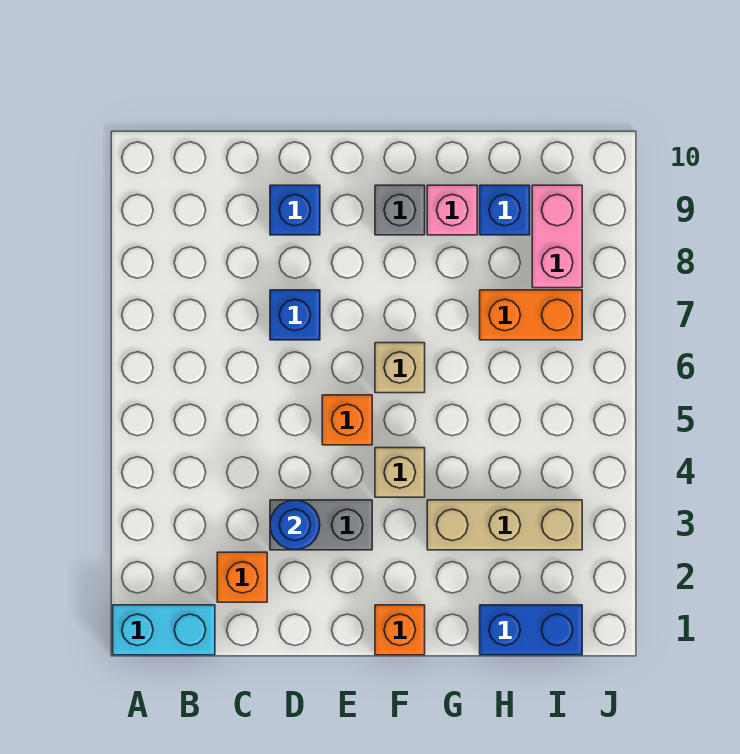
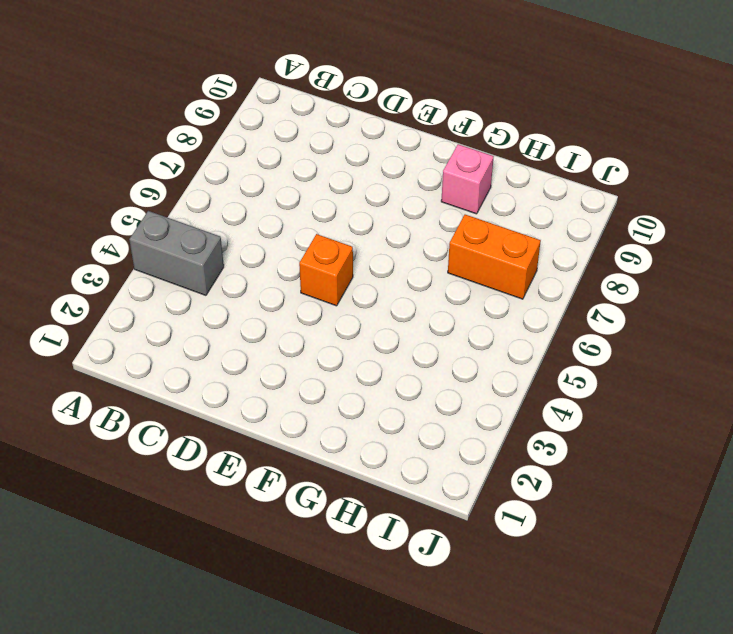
grey 1x2 brick [129,211,224,295] -> grey 1x2 brick moved to [270,500,372,550]
none -> cyan 1x2 brick [113,605,215,655]
none -> orange 1x1 brick [217,552,267,602]
none -> blue 1x1 brick [270,290,320,340]

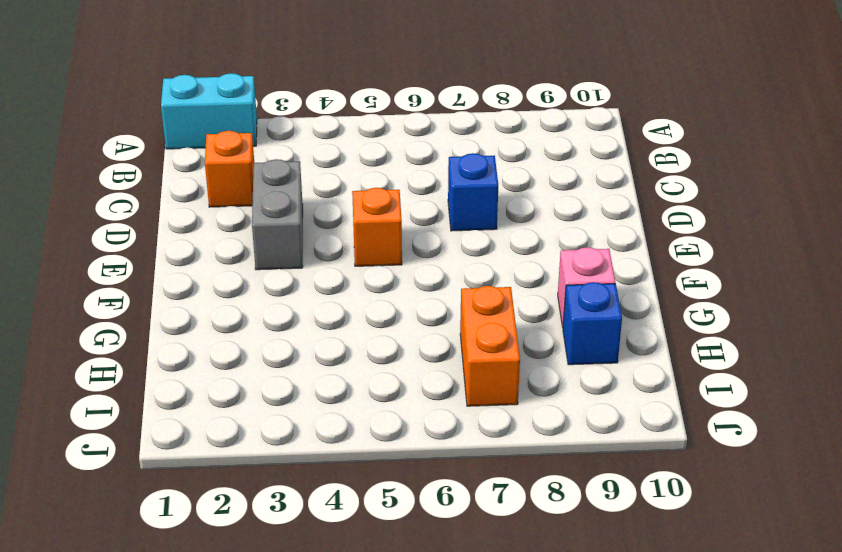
cyan 1x2 brick [161,73,257,149] -> cyan 1x2 brick turned to [113,605,215,655]
none -> blue 1x1 brick [270,185,320,235]
none -> orange 1x1 brick [375,605,425,655]
none -> tan 1x1 brick [375,448,425,497]

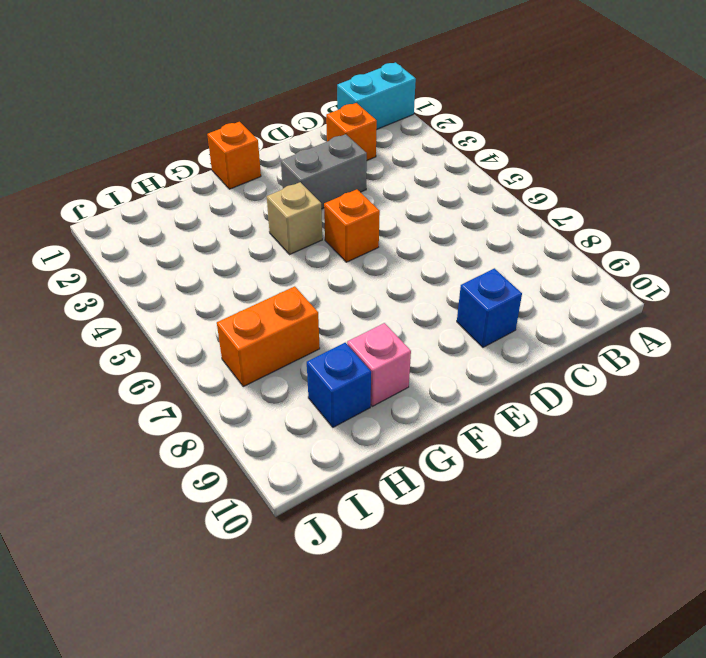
none -> blue 1x1 brick [270,290,320,340]
none -> tan 1x1 brick [375,343,425,393]
none -> grey 1x1 brick [375,185,425,235]

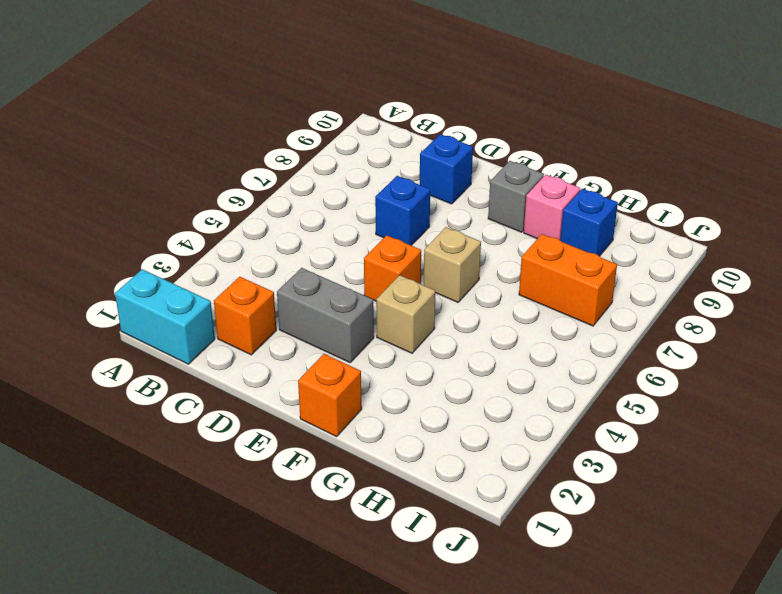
none -> tan 1x3 brick [427,500,582,550]
none -> blue 1x2 brick [480,605,582,655]
none -> pink 1x2 brick [532,185,582,288]

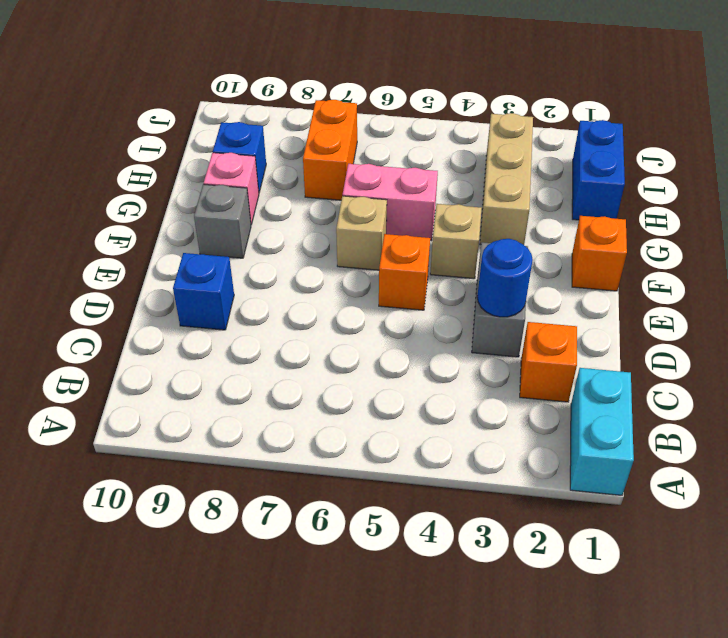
pink 1x2 brick [343,164,438,241] -> pink 1x2 brick moved to [532,185,582,288]
none -> blue 1x1 brick [270,290,320,340]

